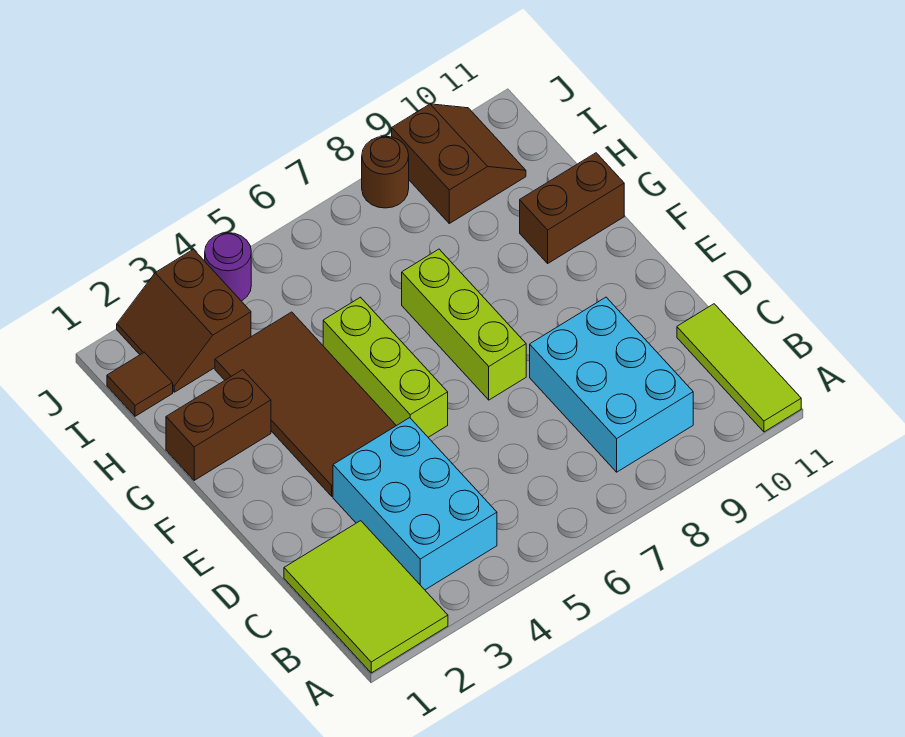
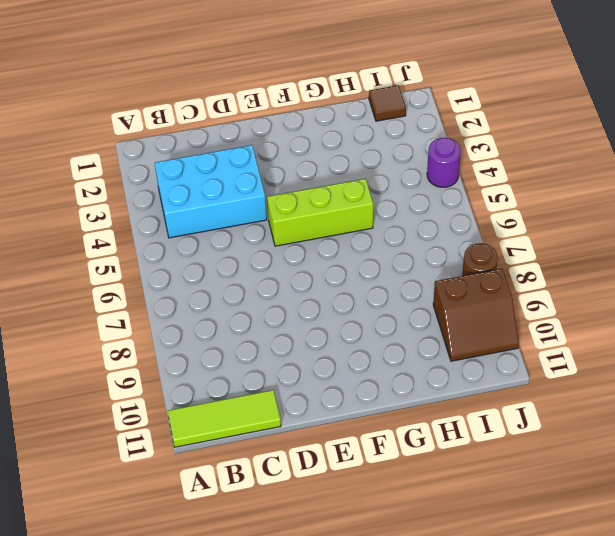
none -> lime 2x3 tile [284,521,448,673]
none -> cyan 2x3 brick [530,297,693,472]
none -> brown 2x4 tile [215,312,396,496]

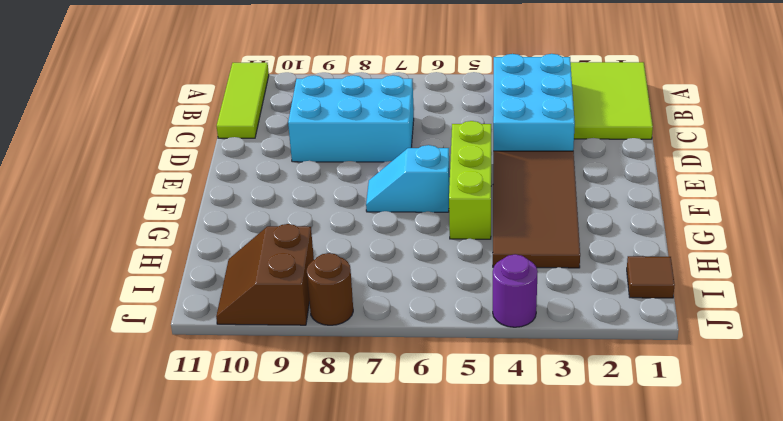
cyan 2x3 brick [288,75,414,162] -> cyan 2x3 brick turned to [530,297,693,472]
cyan 1x2 slope [366,145,450,212] -> lime 1x3 brick [402,249,526,400]
none -> brown 1x2 brick [166,370,271,480]
none -> brown 1x2 brick [520,153,624,263]
none -> brown 2x2 slope [117,249,251,392]

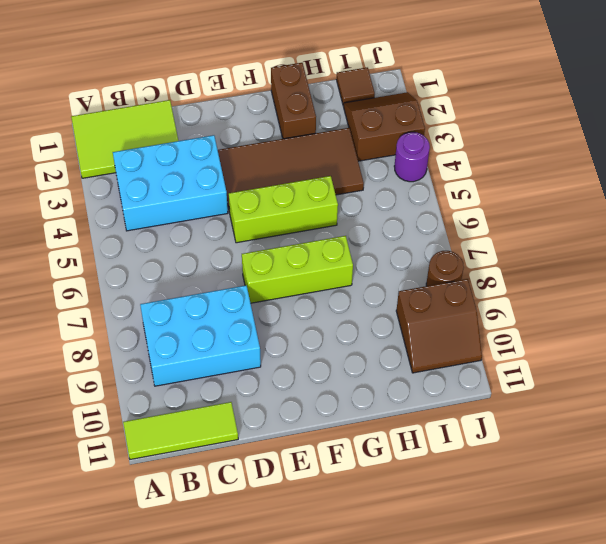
none -> brown 1x2 brick [520,153,624,263]

